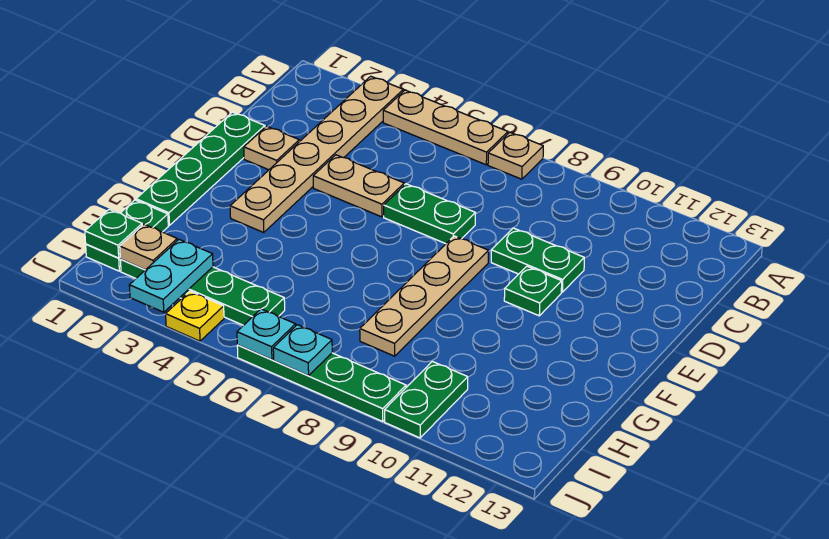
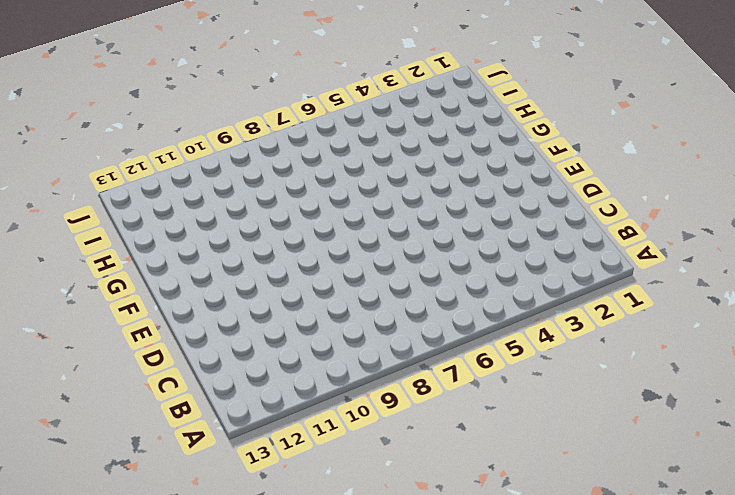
none -> tan 1x6 plate [230,76,403,232]
none -> tan 1x3 plate [383,90,508,165]
none -> tan 1x1 plate [488,132,543,179]

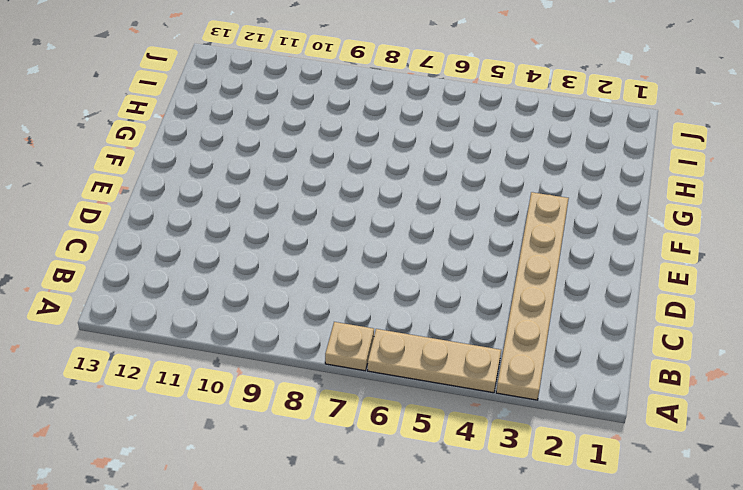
none -> green 1x4 plate [136,112,265,225]
none -> tan 1x1 plate [244,126,299,170]
none -> tan 1x2 plate [313,155,404,217]

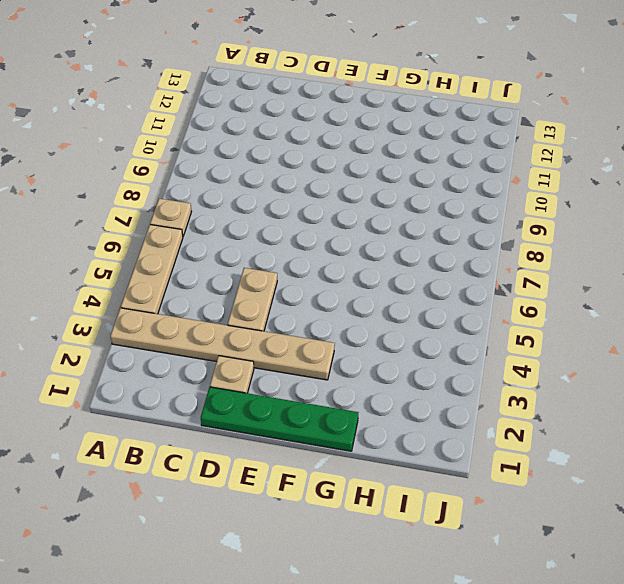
none -> green 1x2 plate [384,184,476,244]
none -> green 1x2 plate [491,228,584,292]
none -> tan 1x4 plate [360,236,488,356]

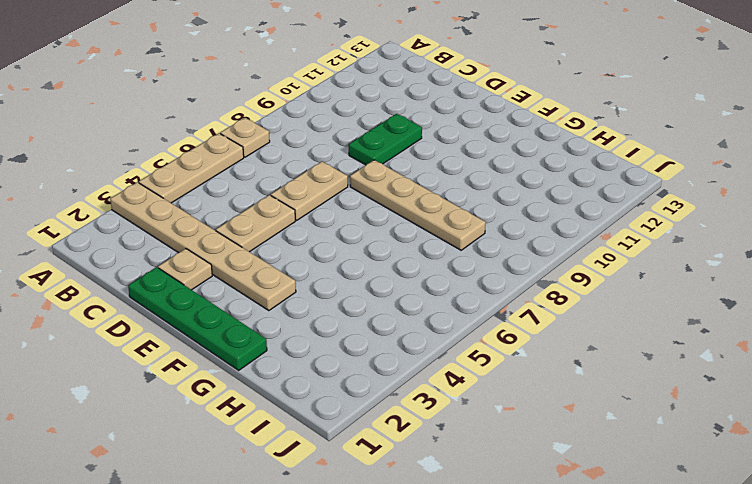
tan 1x2 plate [271,162,348,220] -> green 1x2 plate [384,184,476,244]
none -> green 1x1 plate [504,266,562,316]
none -> green 1x2 plate [86,200,168,271]
none -> green 1x4 plate [121,260,285,325]

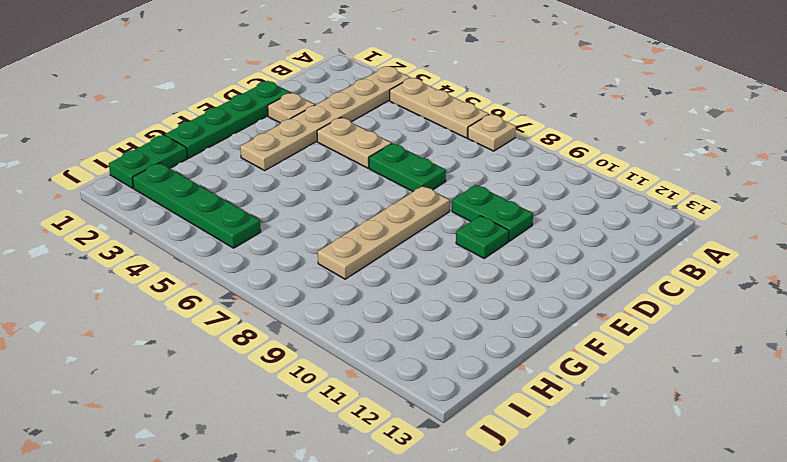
none -> green 1x2 plate [385,361,468,438]
none -> yellow 1x1 plate [166,291,224,341]
none -> green 1x4 plate [237,345,406,421]

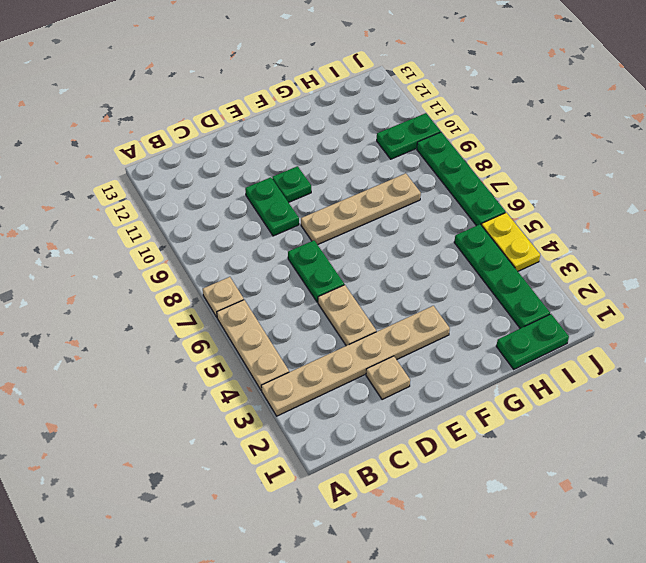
yellow 1x2 plate [482,213,540,271] -> yellow 1x1 plate [166,291,224,341]
none -> green 1x4 plate [136,112,265,225]
none -> green 1x1 plate [85,209,142,258]
none -> tan 1x1 plate [120,224,177,270]

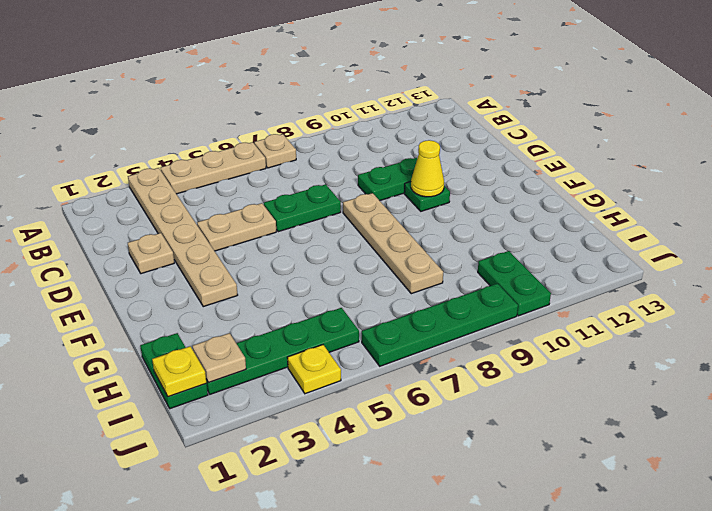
yellow 1x1 cone [411,140,444,197] -> none
yellow 1x1 plate [152,346,206,397] -> green 1x1 plate [85,209,142,258]
none -> green 1x4 plate [136,112,265,225]
none -> cyan 1x2 plate [129,239,213,312]
none -> cyan 1x1 plate [237,309,296,360]

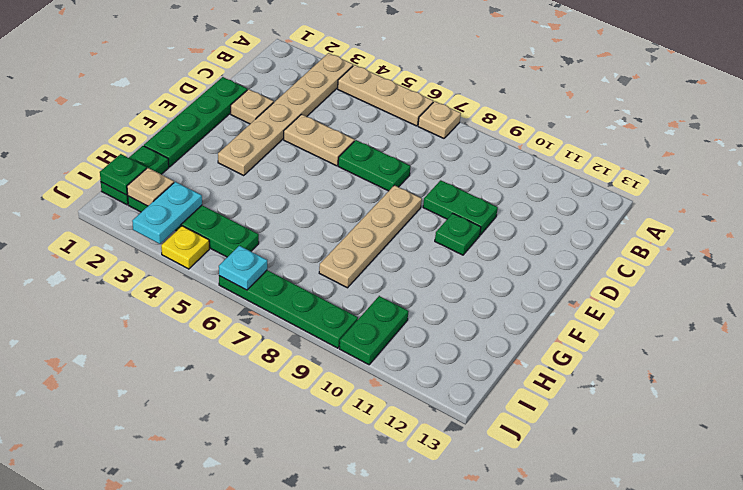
none -> cyan 1x1 plate [273,325,332,376]

